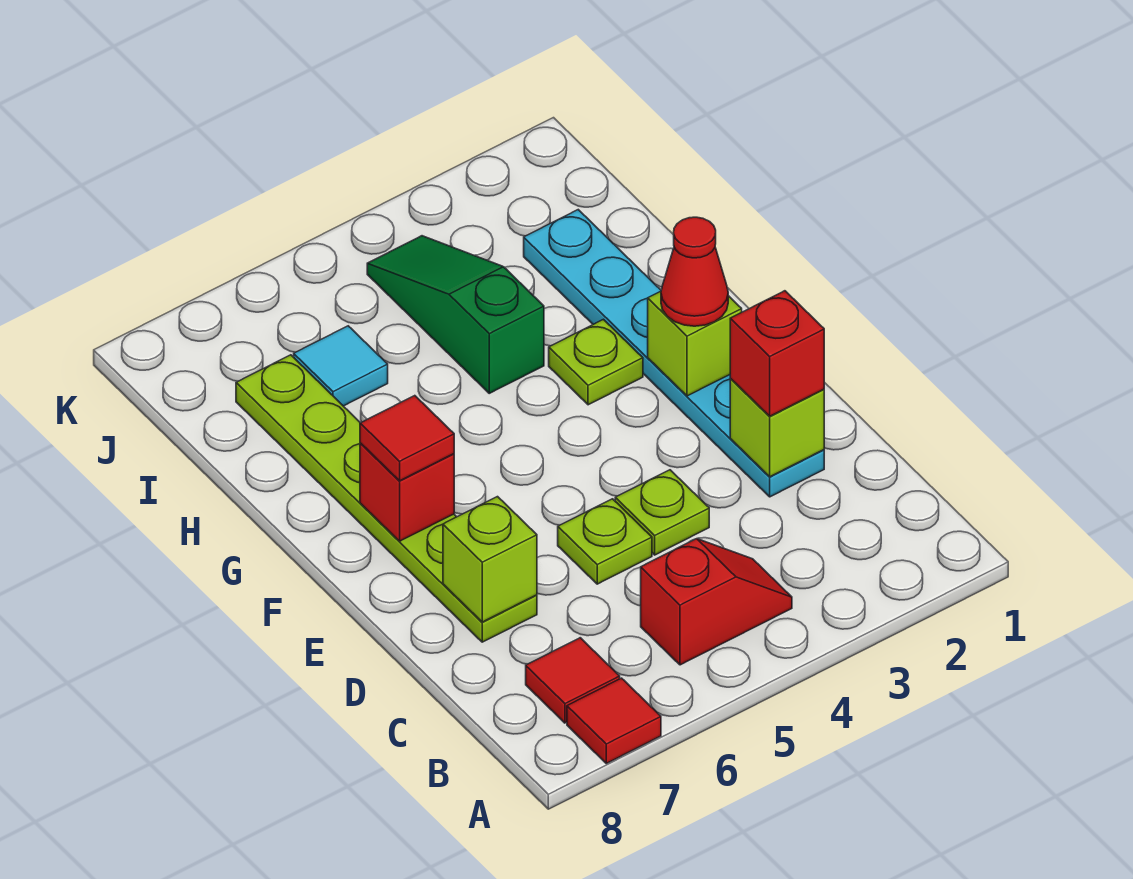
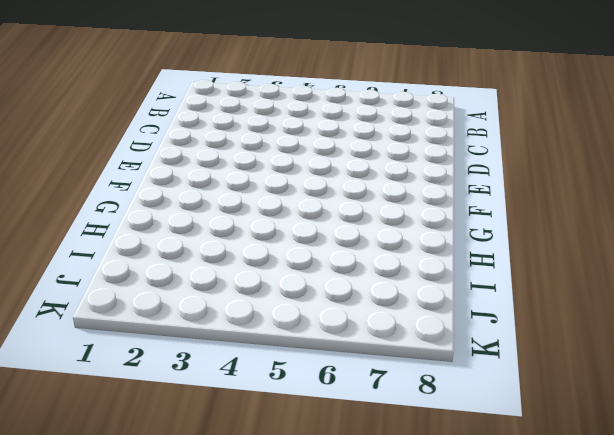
none -> red 1x1 tile [567,678,661,763]
none -> red 1x2 slope [641,539,792,665]
none -> red 1x1 tile [526,638,620,723]

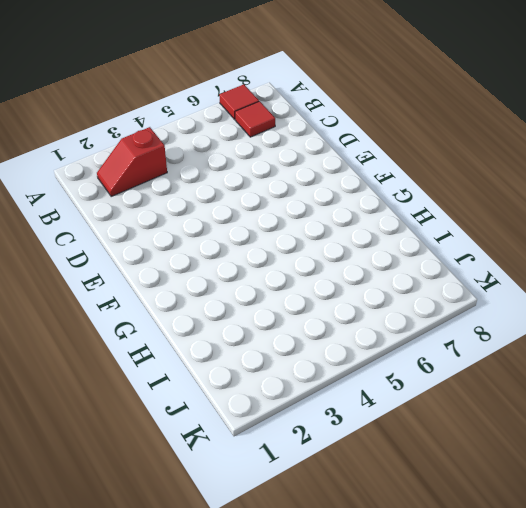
red 1x2 slope [97,127,167,196] -> red 1x2 slope moved to [641,539,792,665]
none -> cyan 1x6 plate [524,210,824,497]
none -> lime 1x1 plate [615,470,709,555]
none -> lime 1x1 plate [558,499,652,584]

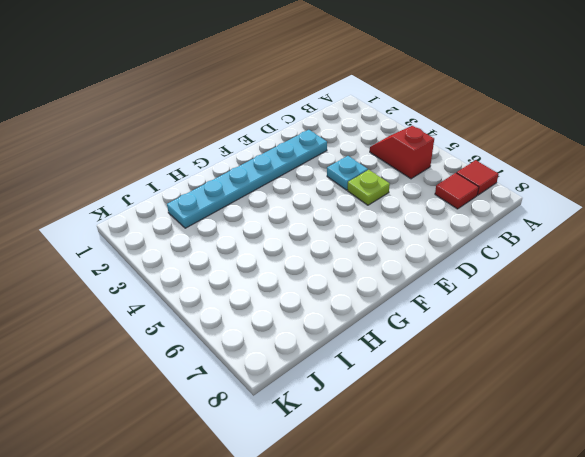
cyan 1x1 plate [327,156,368,190] -> lime 1x1 plate [615,470,709,555]
none -> lime 1x6 plate [236,355,537,642]
none -> lime 1x1 plate [549,319,643,405]
none -> green 1x3 slope [367,236,544,393]

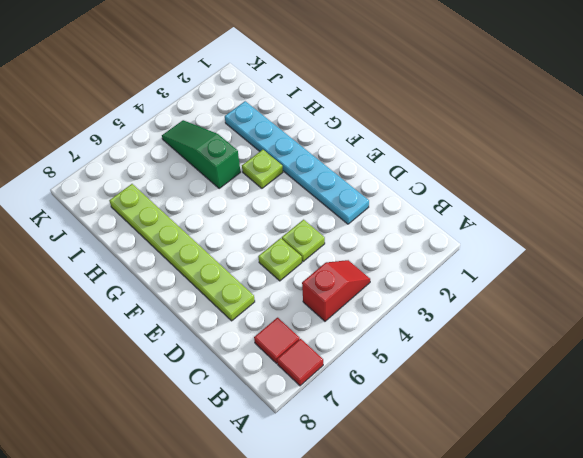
none -> cyan 1x1 tile [294,326,388,406]
none -> lime 1x1 brick [730,379,824,477]
none -> lime 1x1 brick [443,497,537,622]

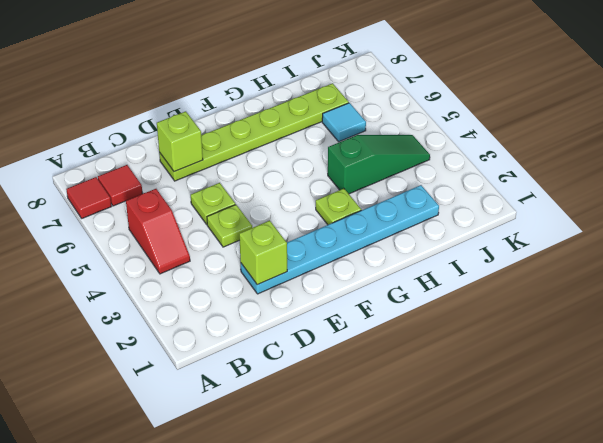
none -> lime 1x1 brick [648,291,742,396]
none -> red 1x1 brick [360,443,454,541]
none -> red 1x1 brick [730,291,824,416]

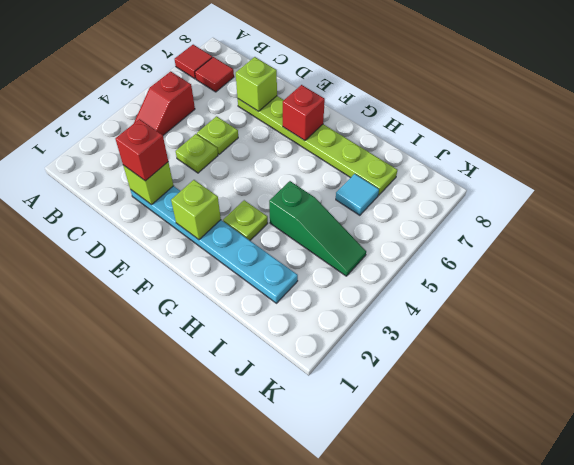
none -> red 1x1 cone [661,217,728,326]
none -> red 1x1 tile [360,396,454,481]

